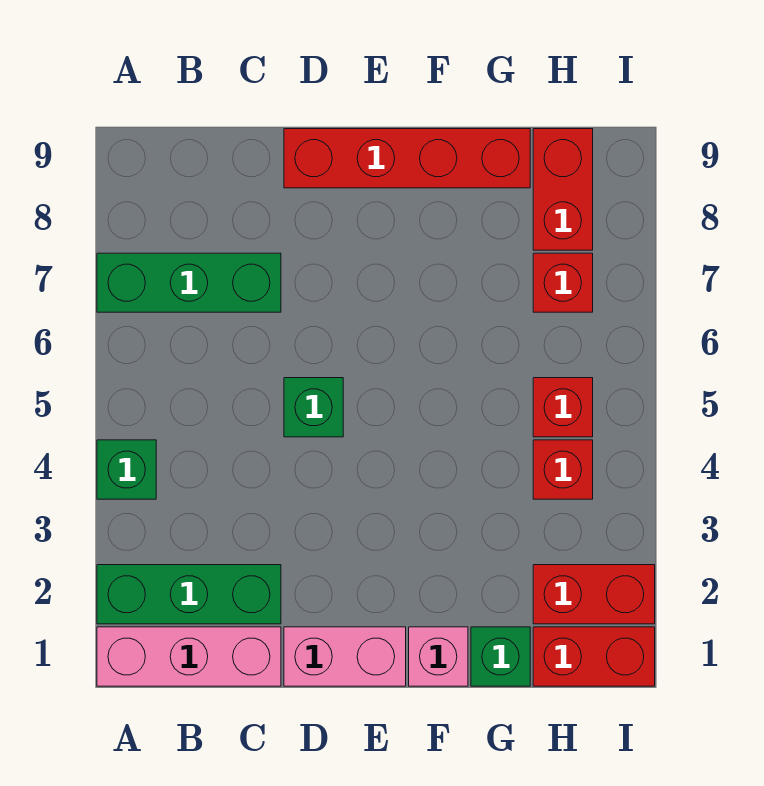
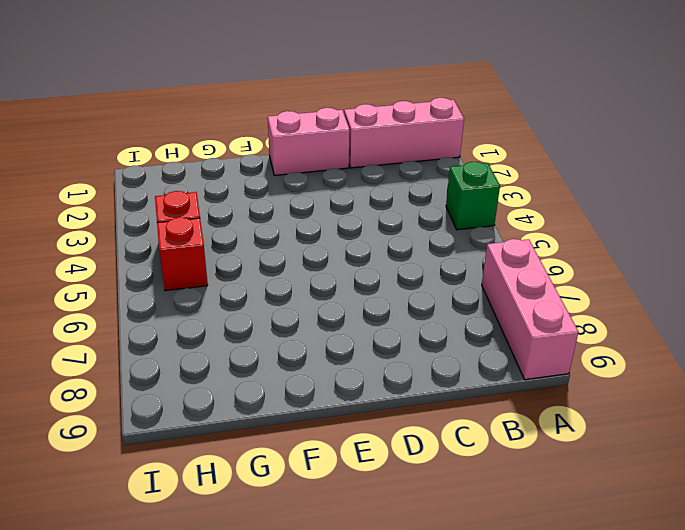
pink 1x3 brick [482,239,578,380] -> green 1x3 brick [97,253,281,312]
none -> green 1x3 brick [97,565,281,624]
none -> green 1x1 brick [284,378,343,437]
none -> red 1x4 brick [284,129,530,188]

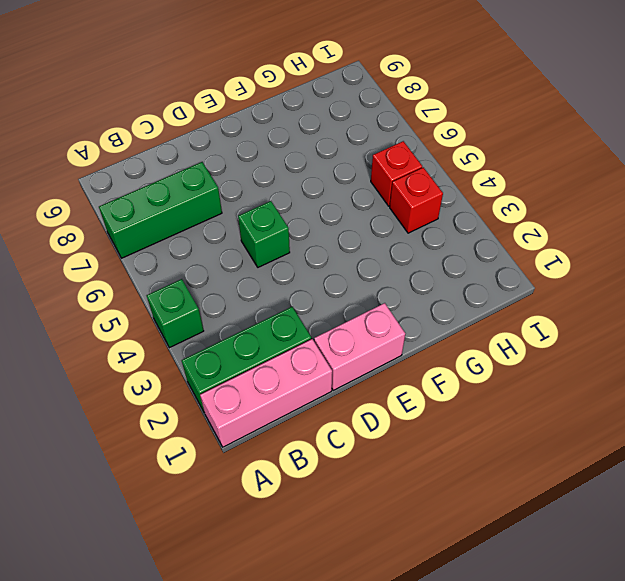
none -> red 1x4 brick [284,129,530,188]
none -> pink 1x1 brick [409,627,468,686]
none -> green 1x1 brick [471,627,530,686]

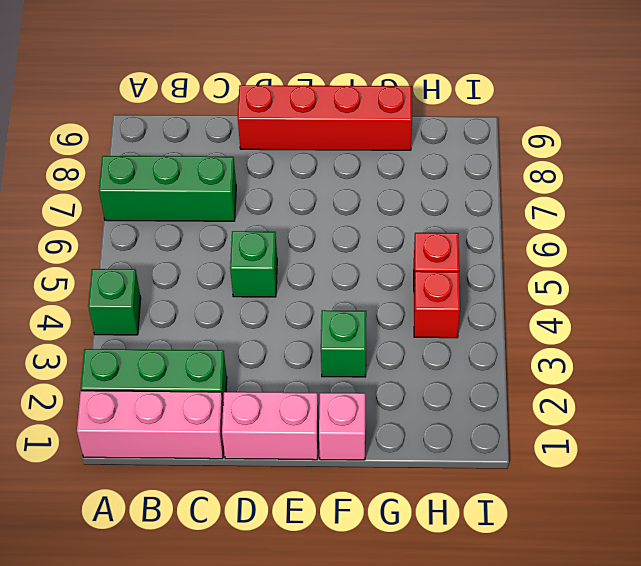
green 1x1 brick [321,310,366,377] -> green 1x1 brick moved to [471,627,530,686]
none -> red 1x2 brick [533,627,655,686]
none -> red 1x2 brick [533,565,655,624]
none -> red 1x1 brick [533,253,593,312]

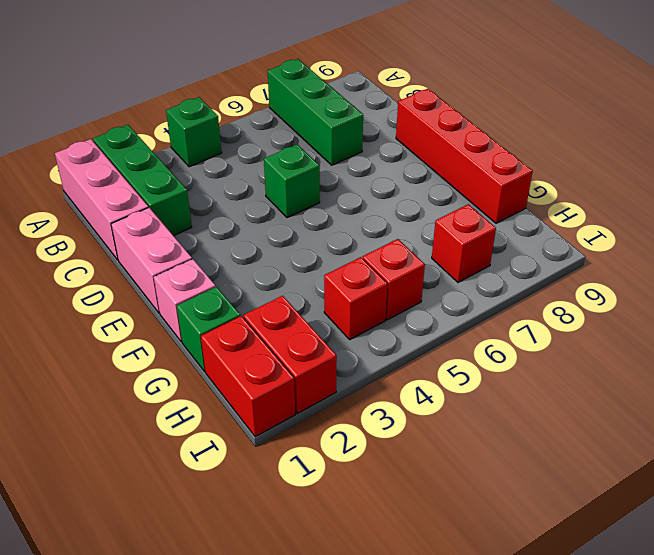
none -> red 1x2 brick [533,129,593,250]

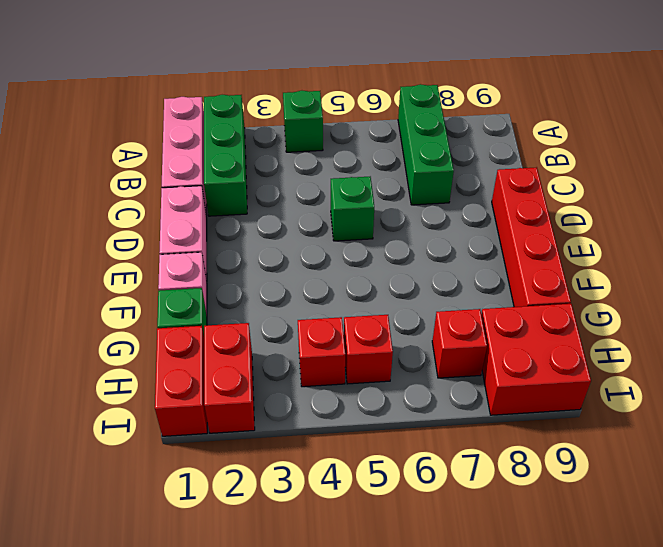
red 2x2 brick [481,304,591,415] -> red 1x2 brick [533,129,593,250]

